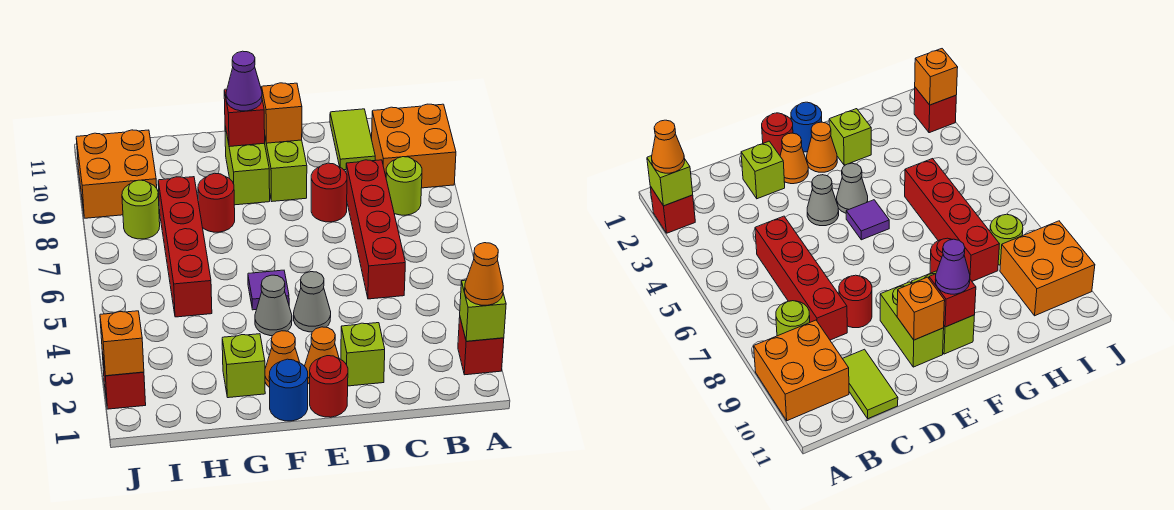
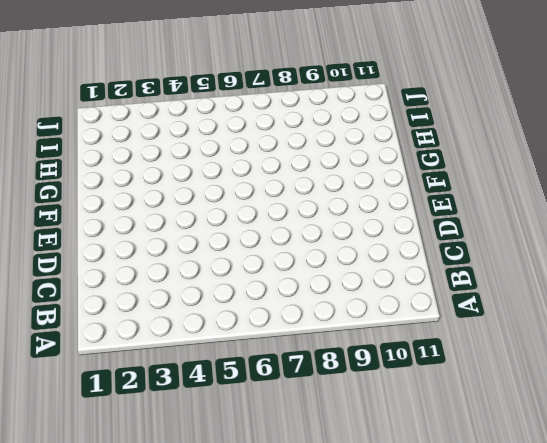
none -> red 1x1 brick [458,318,504,375]
none -> orange 2x2 brick [372,104,456,188]
none -> lime 1x1 round brick [386,157,422,215]

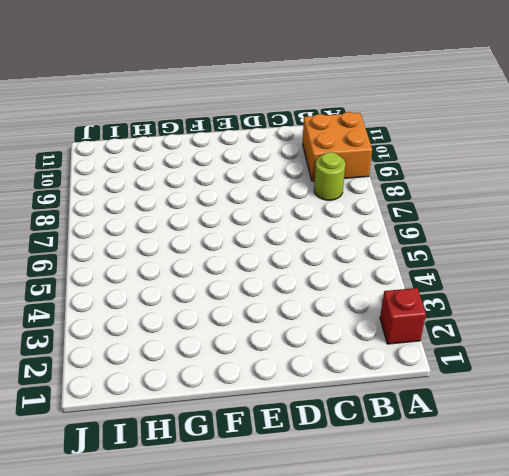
none -> red 1x4 brick [346,160,405,299]
none -> lime 1x2 tile [330,109,375,170]
none -> lime 1x1 brick [341,323,385,386]

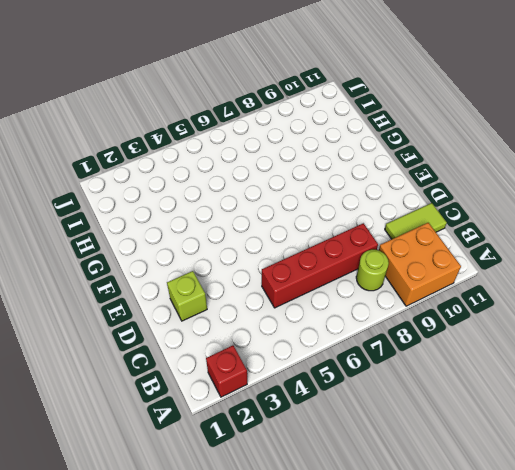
none -> red 1x1 round brick [311,163,347,222]
none -> red 1x1 round brick [310,356,348,417]
none -> orange 1x1 cone [305,327,339,384]

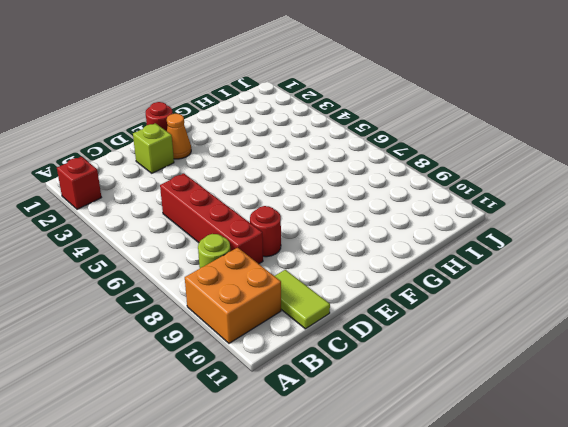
none -> grey 1x1 cone [294,272,331,332]
none -> lime 1x2 brick [265,139,307,201]
none -> blue 1x1 round brick [269,359,308,421]

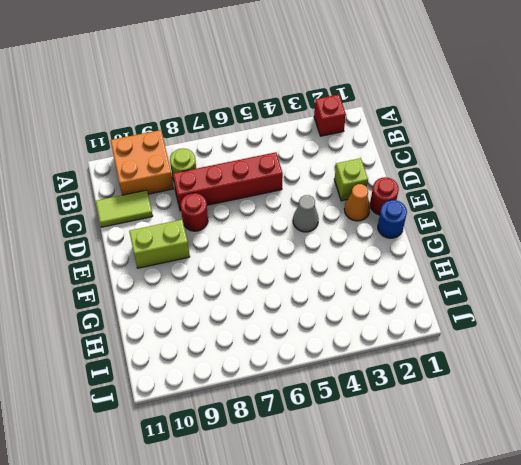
none -> orange 1x1 cone [265,331,300,388]
none -> grey 1x1 cone [255,275,292,336]
none -> purple 1x1 tile [248,270,289,310]

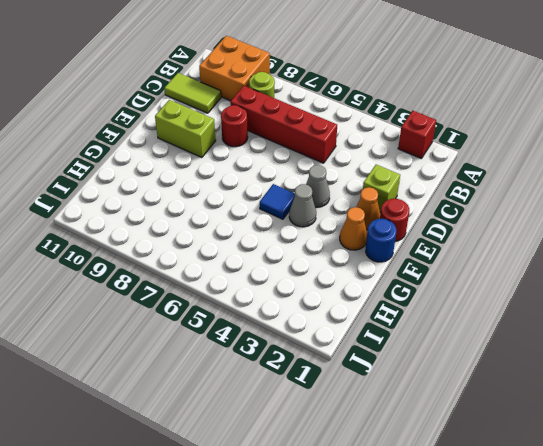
blue 1x1 tile [260,184,295,219] -> purple 1x1 tile [248,270,289,310]
none -> lime 1x2 brick [225,126,270,205]
none -> lime 1x1 brick [222,334,265,398]
none -> red 1x1 round brick [198,173,235,232]

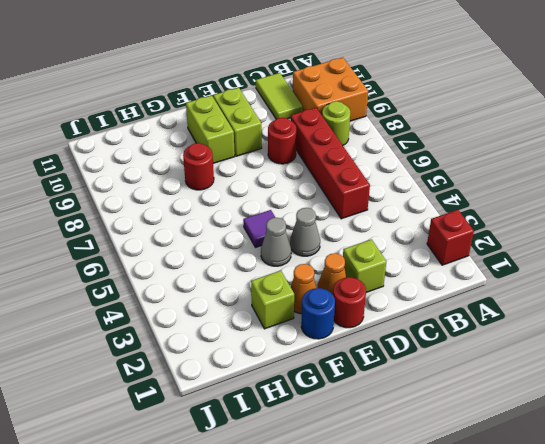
none -> red 1x4 brick [158,177,212,317]
none -> lime 1x1 round brick [122,180,160,239]
none -> orange 2x2 brick [76,130,157,218]

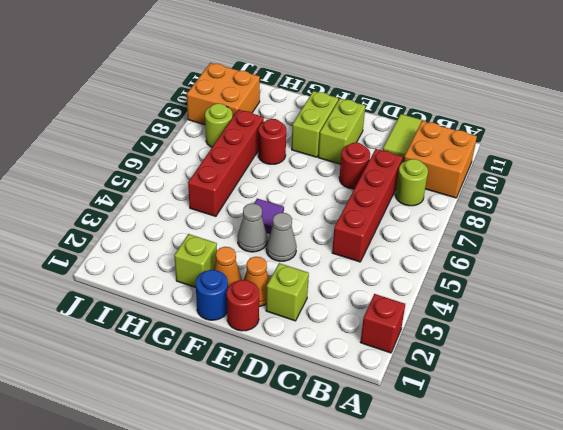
none -> red 1x1 brick [102,352,146,409]
none -> lime 1x1 brick [460,280,506,341]
none -> orange 1x1 brick [262,83,302,143]

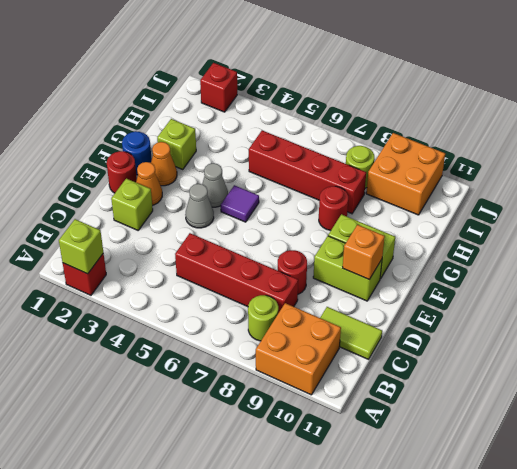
none -> red 1x1 brick [224,89,265,147]
none -> orange 1x1 brick [100,311,144,376]
none -> orange 1x1 cone [465,243,503,305]

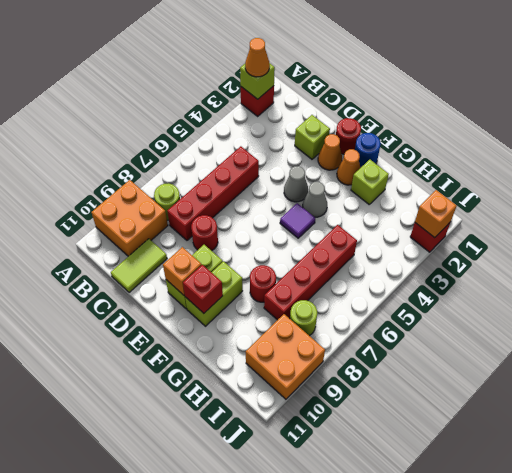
none -> purple 1x1 cone [226,51,262,111]

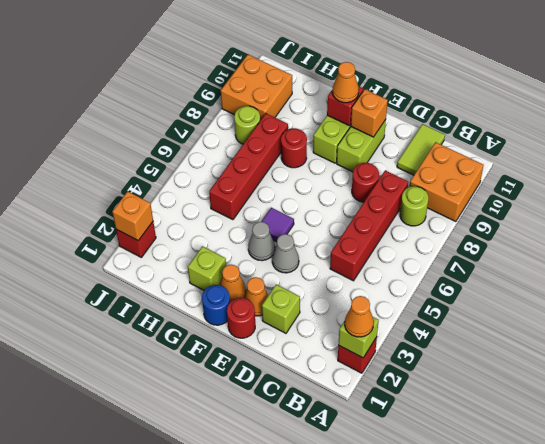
orange 1x1 cone [333,62,359,103] -> purple 1x1 cone [226,51,262,111]

